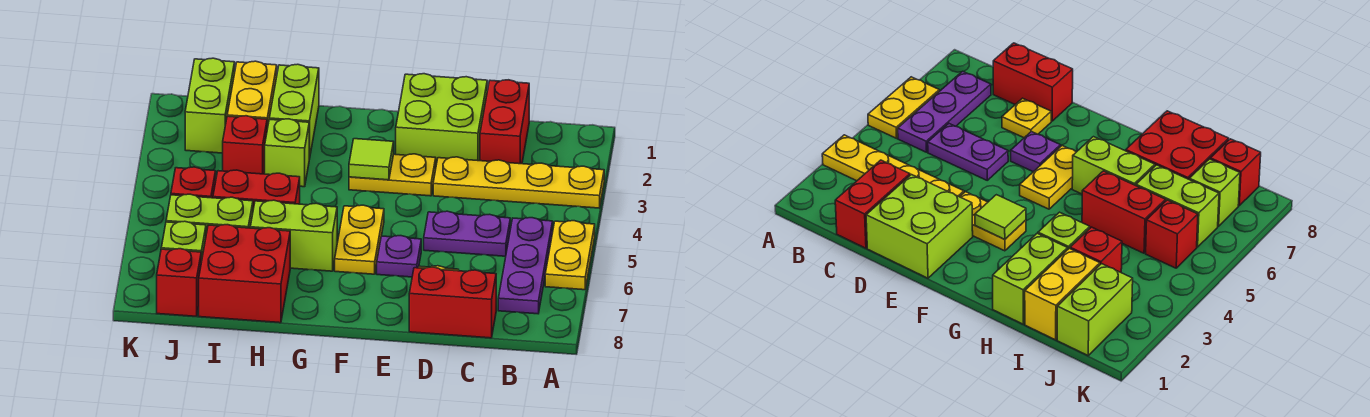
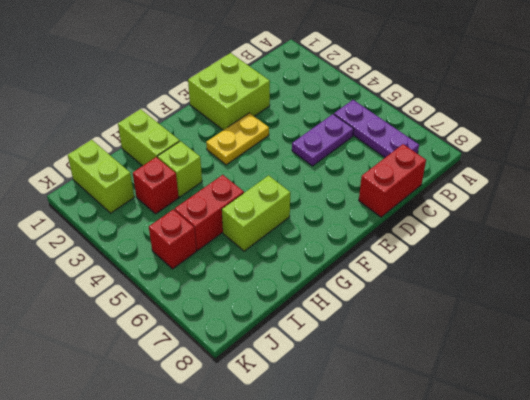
none -> yellow 1x4 plate [433,157,604,208]
none -> yellow 1x2 plate [545,221,595,290]
none -> red 1x2 brick [480,80,529,164]

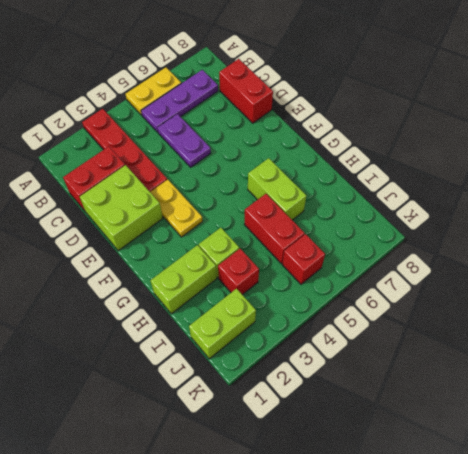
red 1x4 plate [82,109,167,192] -> yellow 1x4 plate [433,157,604,208]
none -> yellow 1x1 plate [1002,98,1051,138]
none -> purple 1x1 plate [377,236,421,277]
none -> yellow 1x2 plate [335,205,384,274]

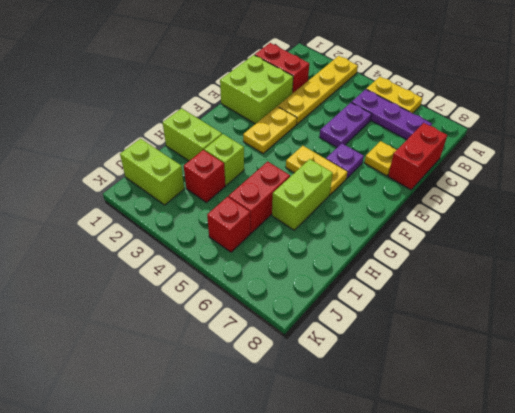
none -> red 2x2 brick [199,225,290,323]
none -> yellow 1x2 brick [227,61,277,129]
none -> lime 1x2 brick [166,194,253,234]

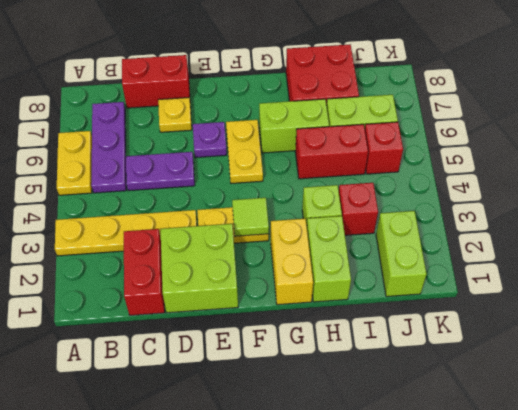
yellow 1x2 brick [271,219,313,305] -> yellow 1x2 brick moved to [227,61,277,129]
none -> lime 1x1 brick [161,221,206,262]
none -> red 1x1 brick [157,249,201,316]

